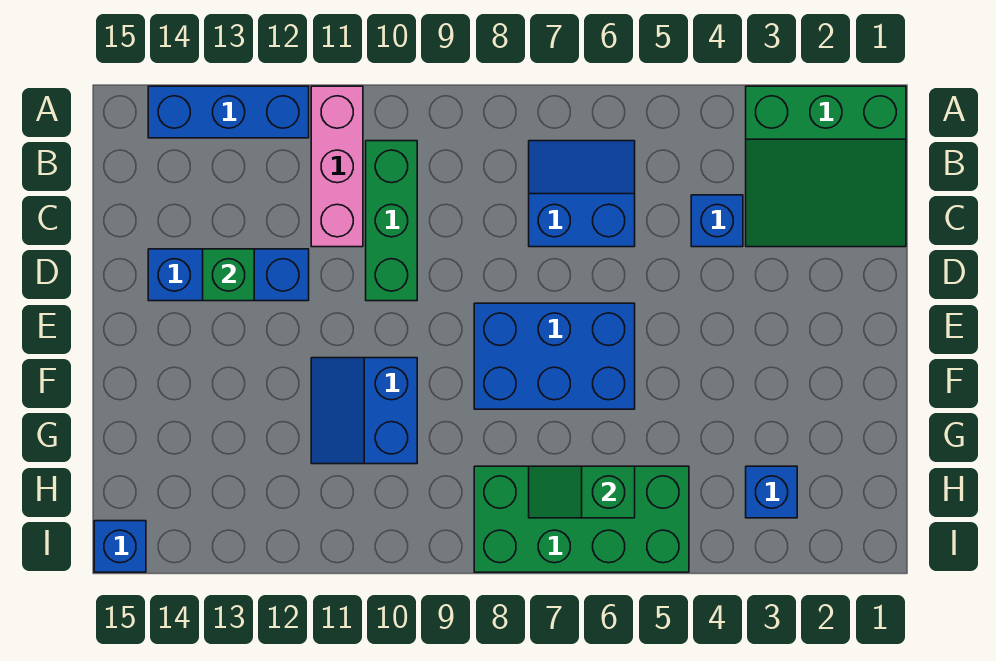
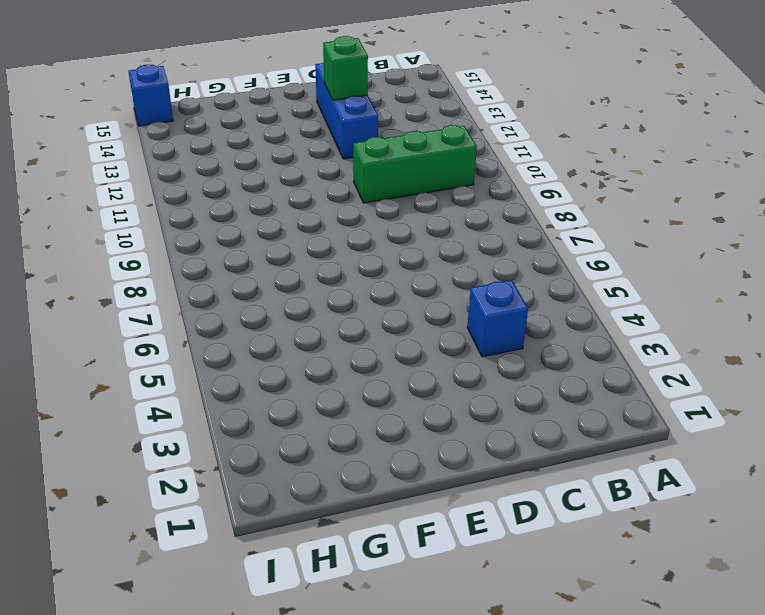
none -> green 3x3 slope [746,86,906,247]
none -> pink 1x3 brick [311,86,363,247]
none -> blue 1x3 brick [148,86,309,138]

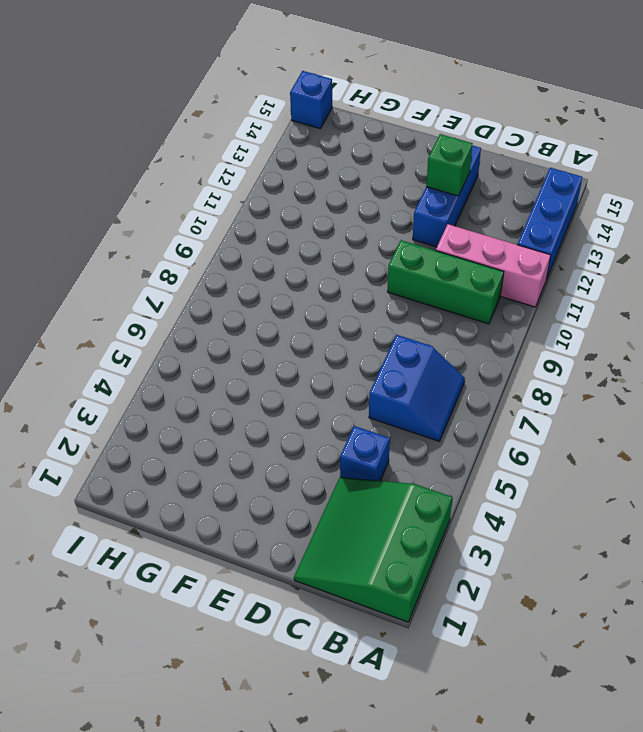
none -> blue 2x3 brick [474,303,635,409]
none -> blue 2x2 slope [311,358,417,464]
none -> blue 1x1 brick [746,466,797,518]

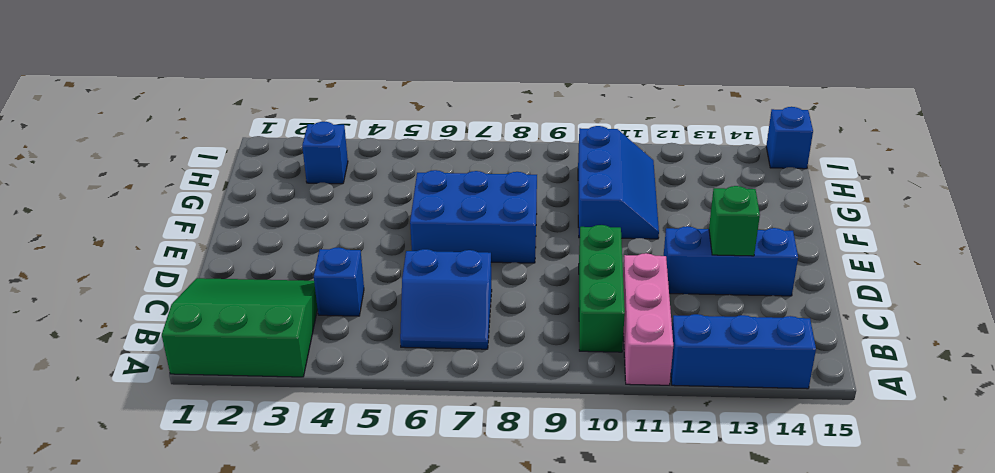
blue 2x3 slope [578,126,659,239] -> blue 2x2 slope [311,358,417,464]
none -> green 2x4 brick [474,466,689,572]
none -> green 1x2 slope [529,466,635,518]

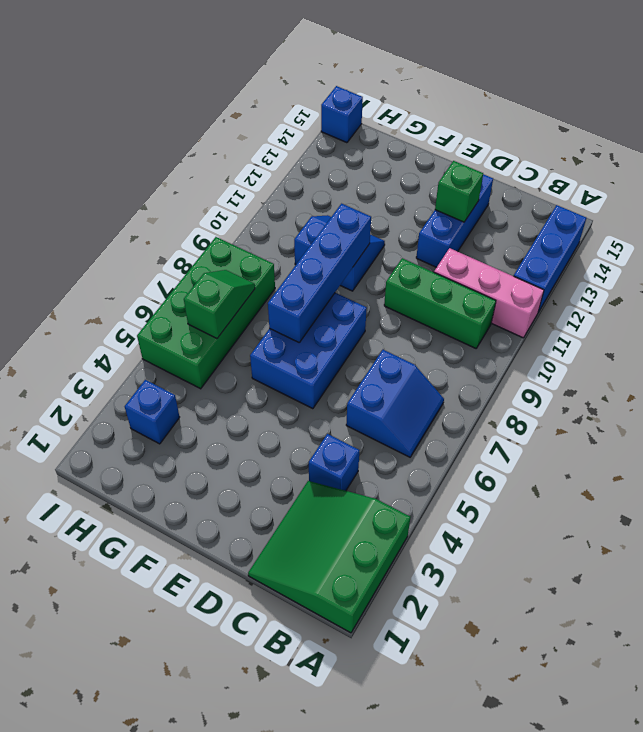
blue 1x4 brick [268,204,371,342] -> none

